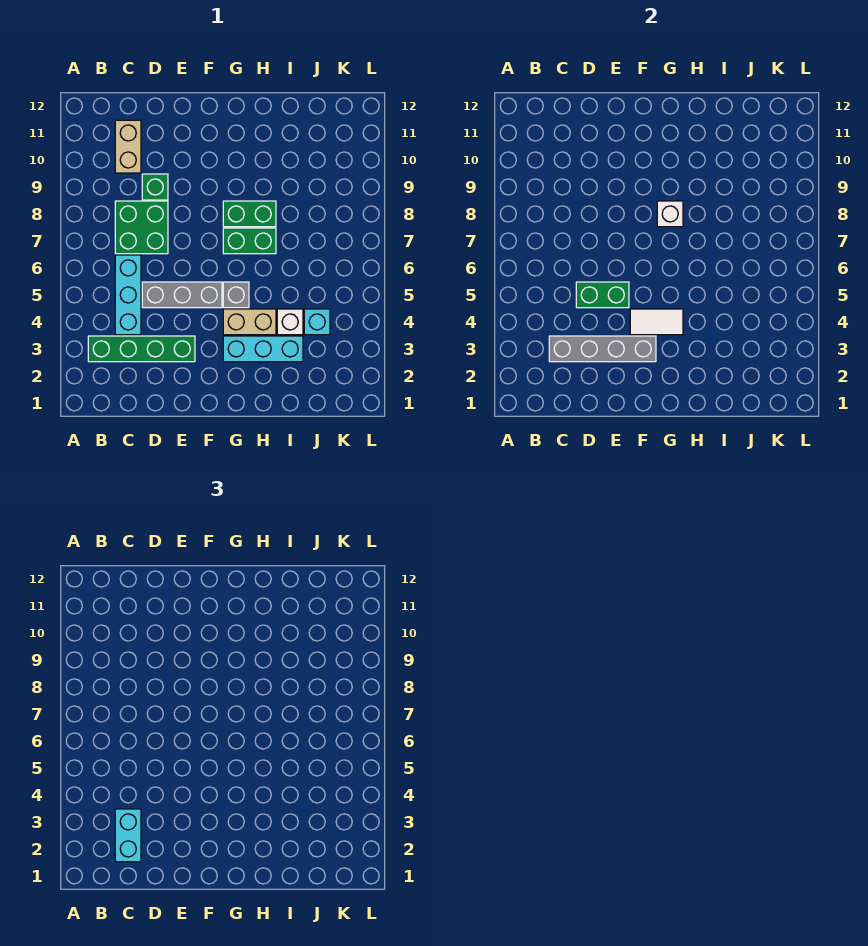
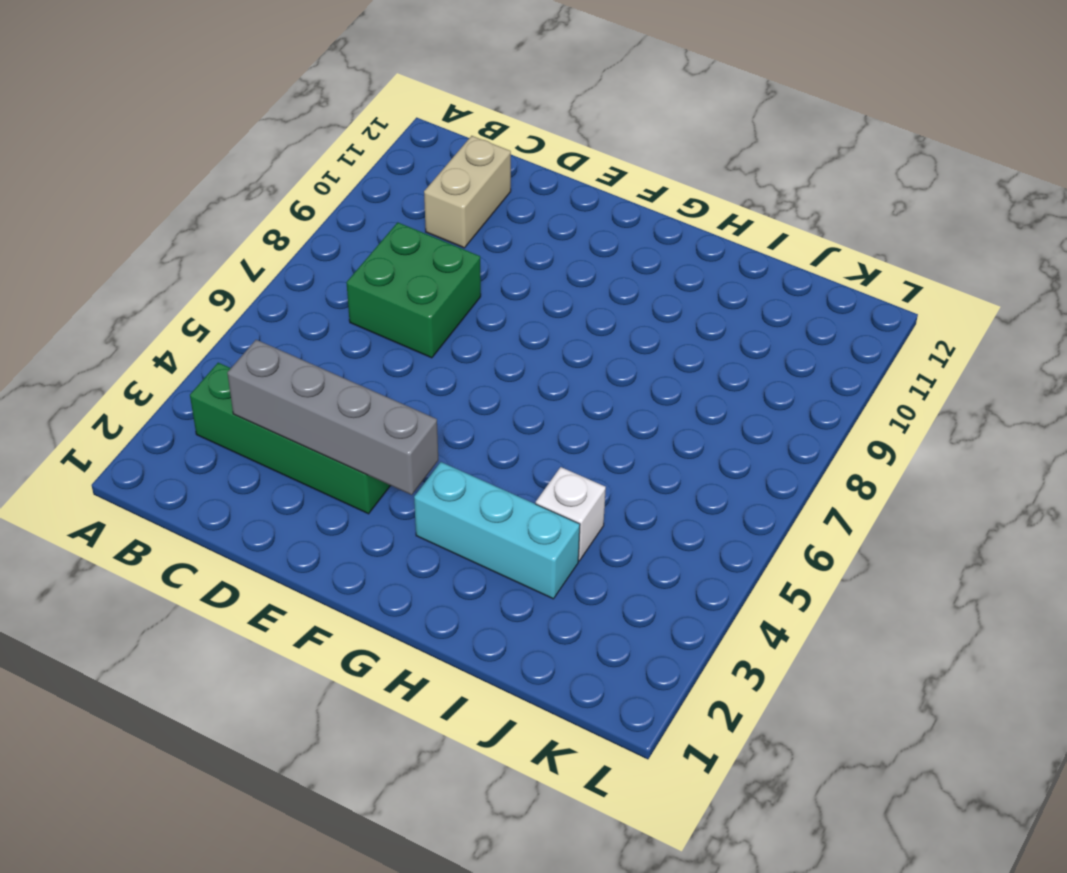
none -> cyan 1x3 brick [115,255,141,335]
none -> grey 1x3 brick [142,282,222,308]
none -> green 1x1 brick [142,174,168,200]

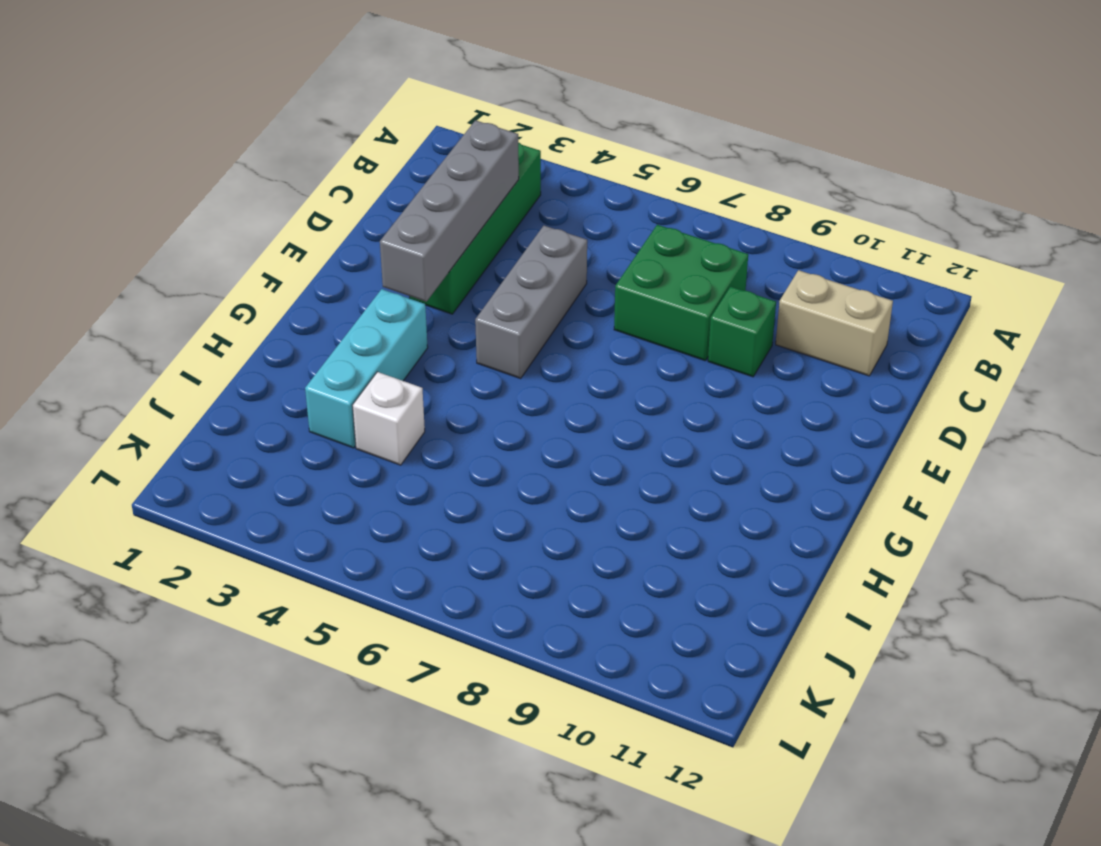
none -> cyan 1x3 brick [115,255,141,335]
none -> tan 1x2 brick [223,309,276,335]
none -> grey 1x1 brick [223,282,249,308]

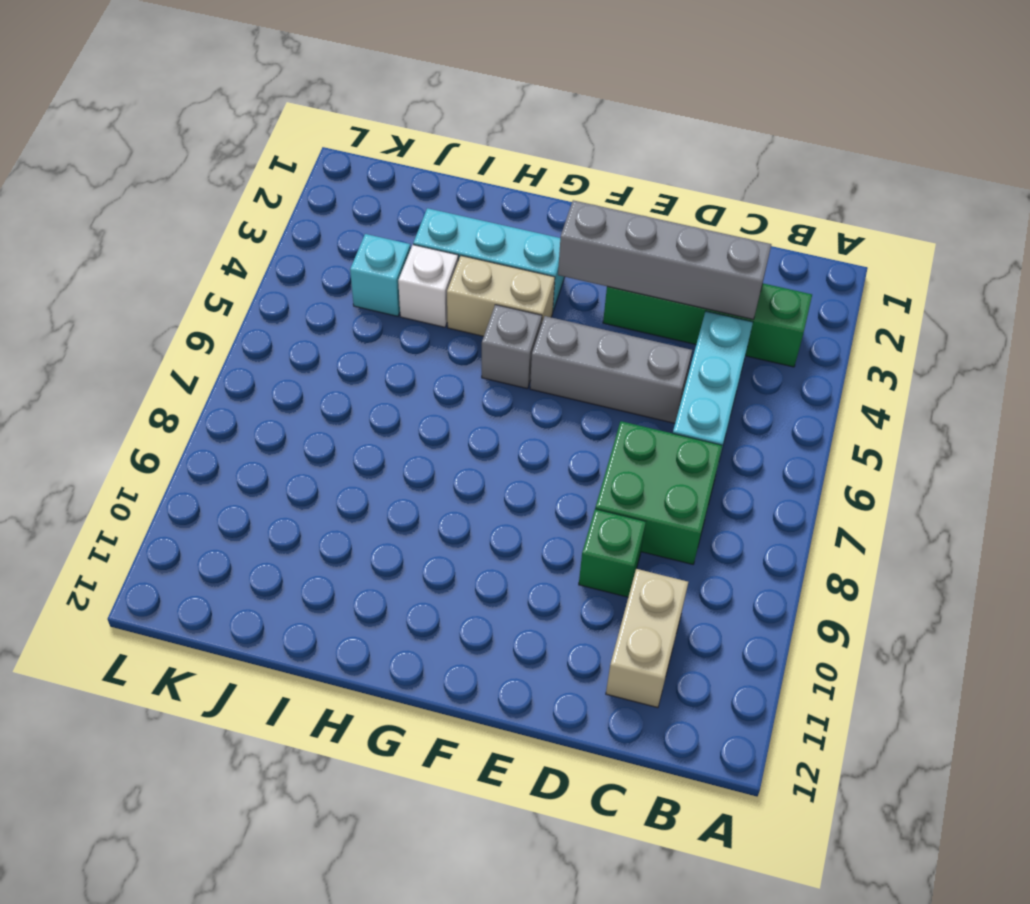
none -> green 1x2 brick [223,228,276,254]
none -> green 1x2 brick [223,201,276,227]
none -> green 1x2 brick [576,282,629,308]

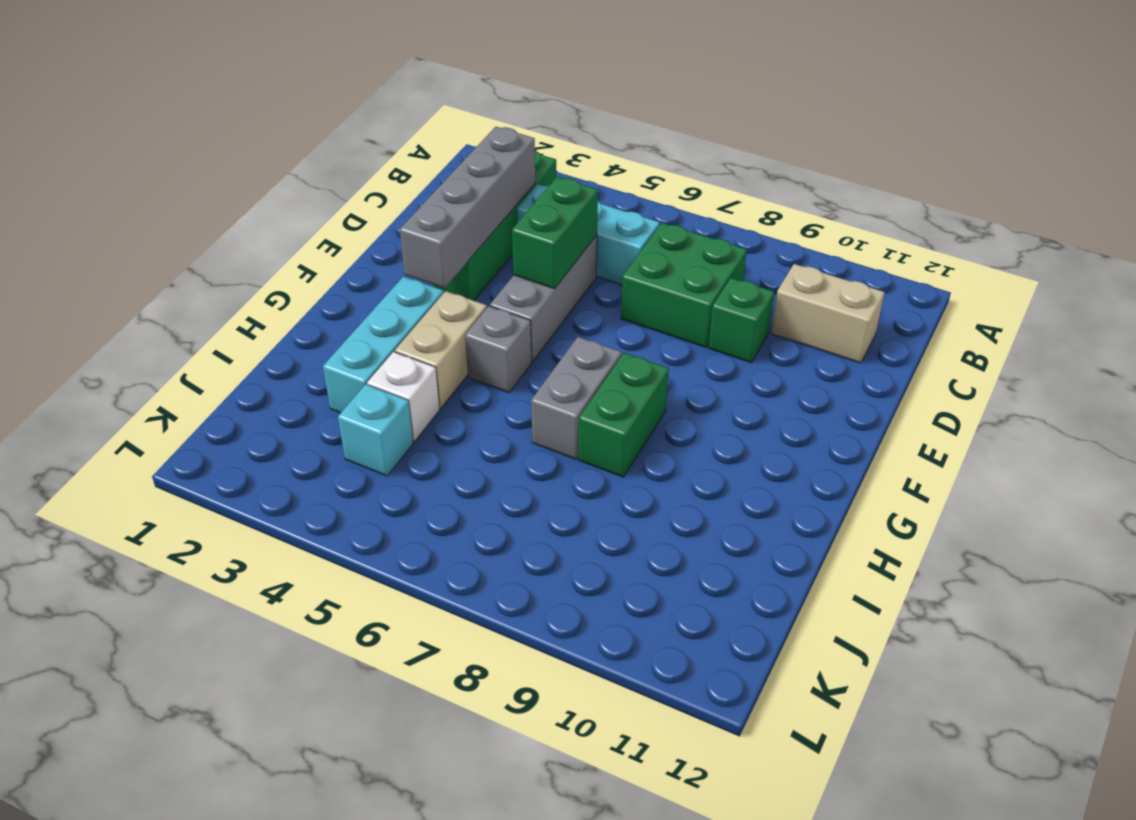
grey 1x2 brick [531,337,622,459] -> green 1x2 brick [223,228,276,254]
none -> white 1x2 tile [630,309,683,335]
none -> white 1x1 brick [657,201,683,227]
none -> cyan 1x2 brick [115,809,141,862]

